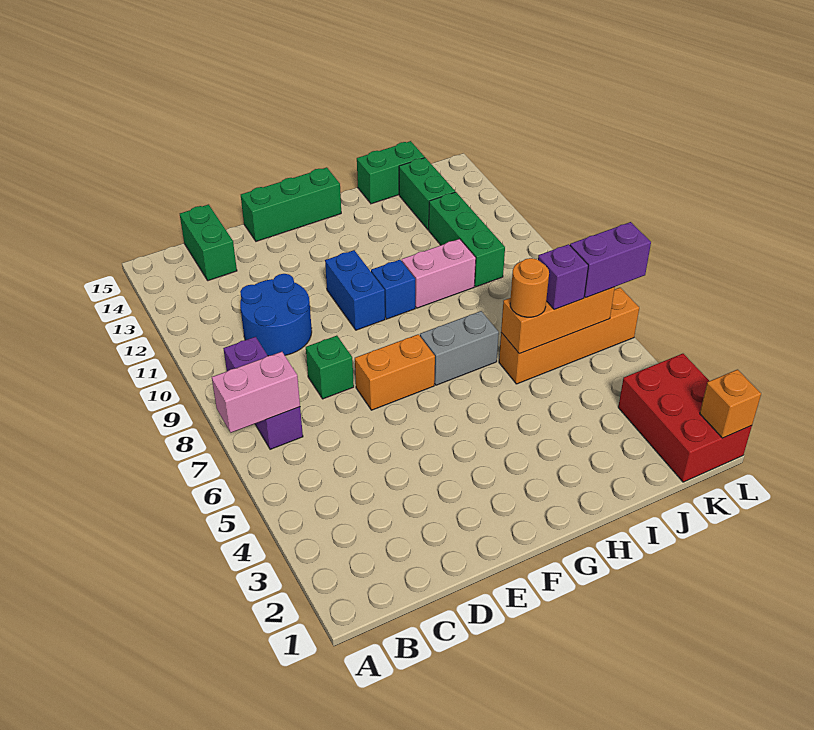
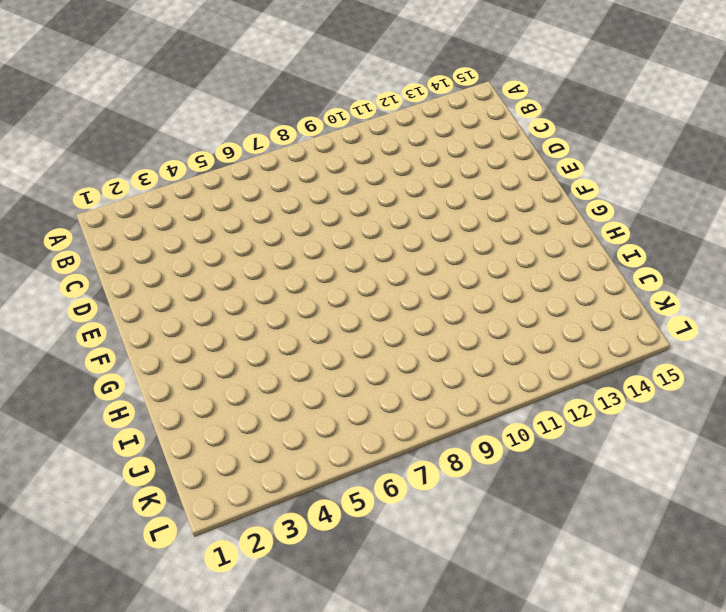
none -> purple 1x3 brick [223,337,303,449]
none -> blue 2x2 round brick [240,274,312,356]
none -> green 1x2 brick [180,205,237,281]

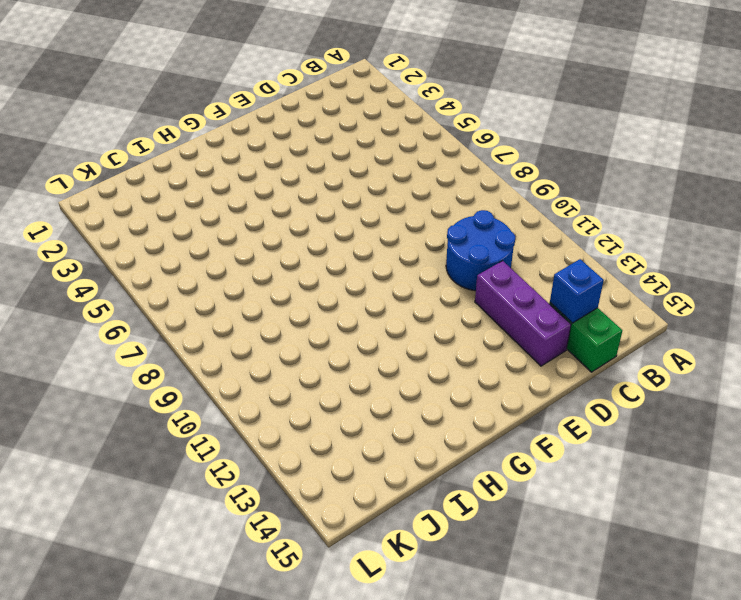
blue 1x1 brick [550,259,604,323] -> blue 1x1 brick moved to [371,260,415,319]
purple 1x3 brick [475,261,571,366] -> purple 1x3 brick moved to [223,337,303,449]
none -> green 1x1 brick [306,336,354,399]
none -> orange 1x2 brick [355,334,435,410]
none -> green 1x3 brick [241,167,341,241]

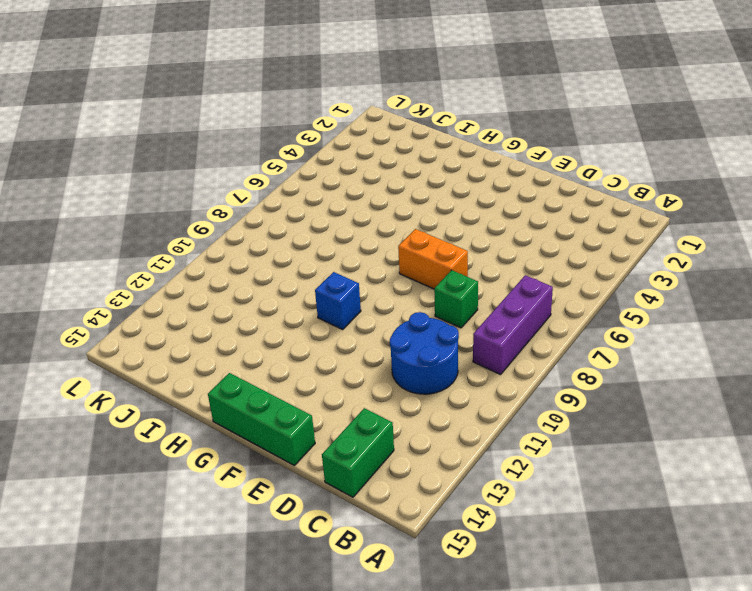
none -> blue 1x2 brick [325,250,385,330]
none -> grey 1x2 brick [420,311,499,385]
none -> pink 1x2 brick [402,239,476,308]

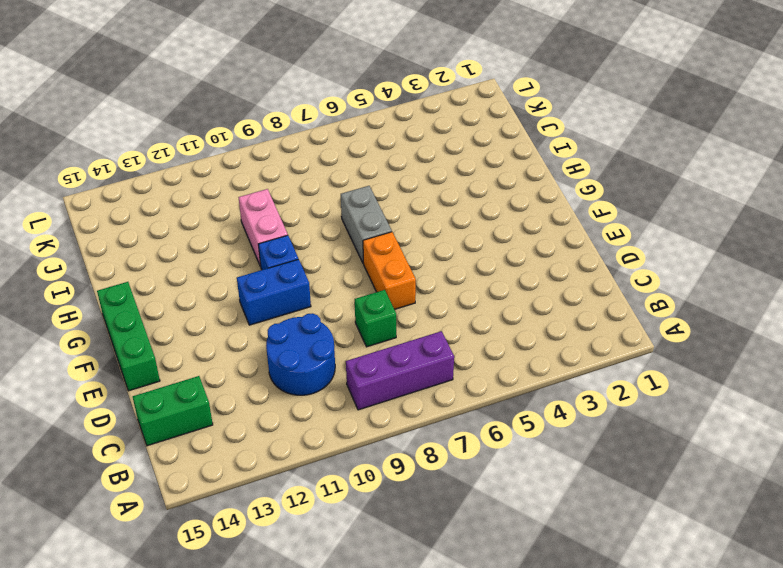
none -> orange 1x4 brick [499,288,639,384]
none -> green 1x2 brick [357,141,425,204]
none -> green 1x3 brick [429,192,505,287]

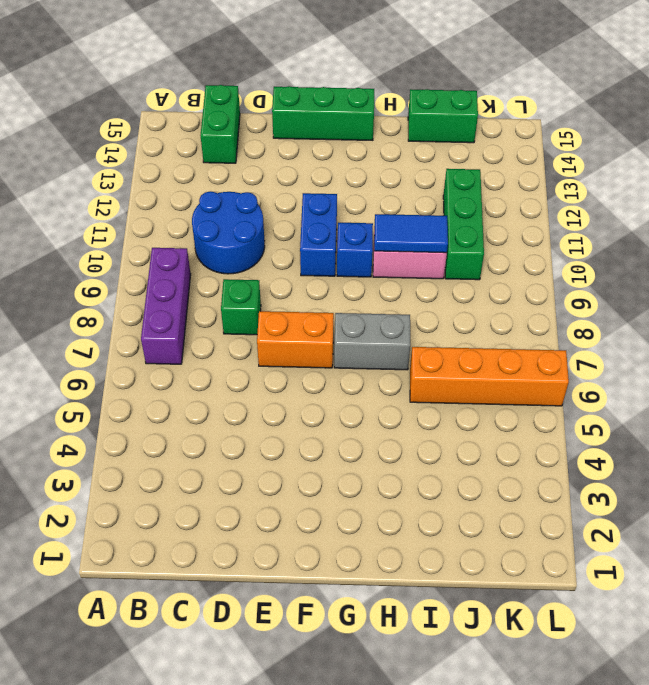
blue 1x2 tile [374,214,448,253] -> none
none -> green 1x2 brick [399,158,455,230]
none -> red 2x3 brick [618,354,752,482]
none -> pink 1x2 brick [212,352,300,433]

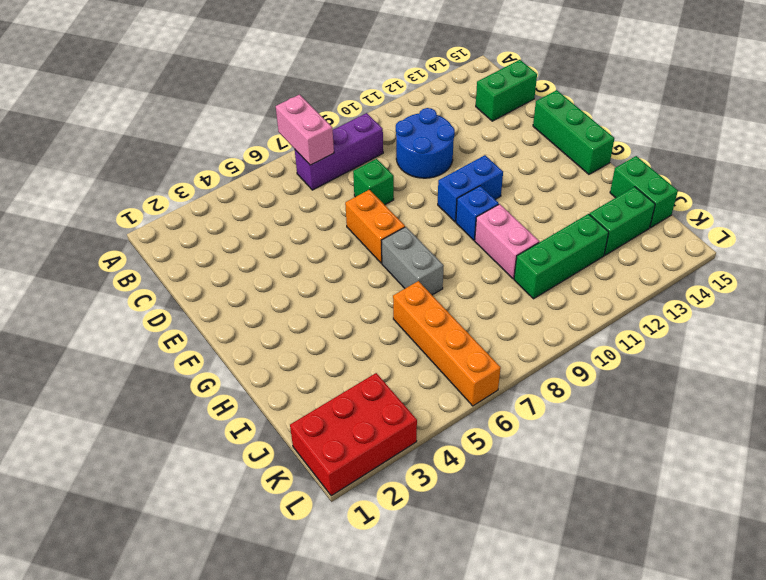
none -> orange 1x3 brick [501,287,615,354]
none -> orange 1x1 brick [700,370,761,438]
none -> orange 1x1 round brick [510,258,549,317]

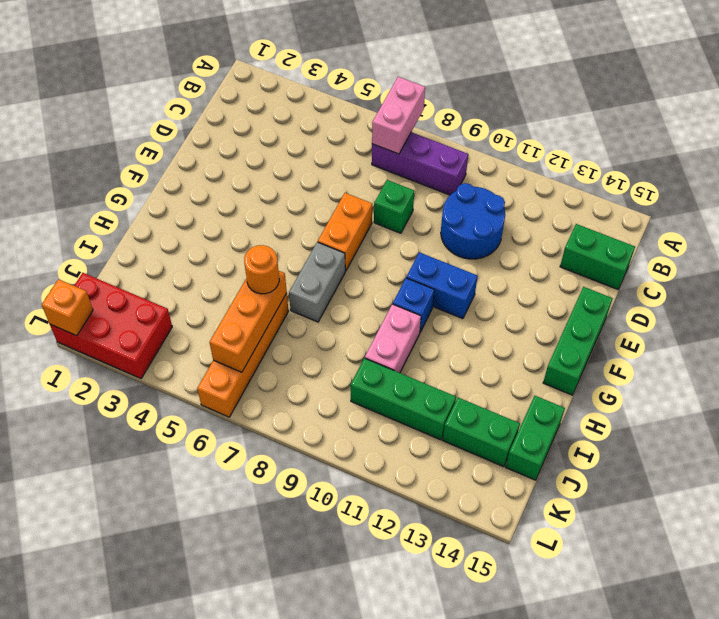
none -> purple 1x1 brick [538,244,588,310]
none -> purple 1x2 brick [570,222,651,298]

